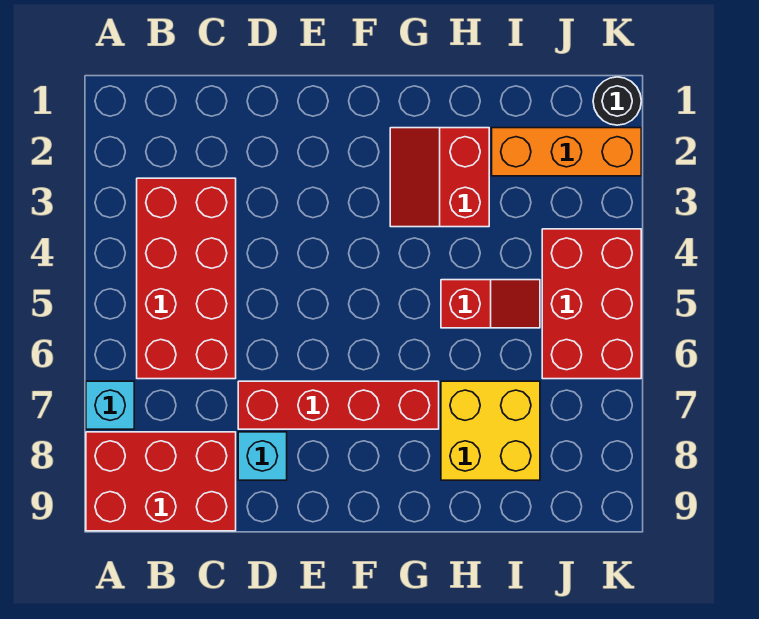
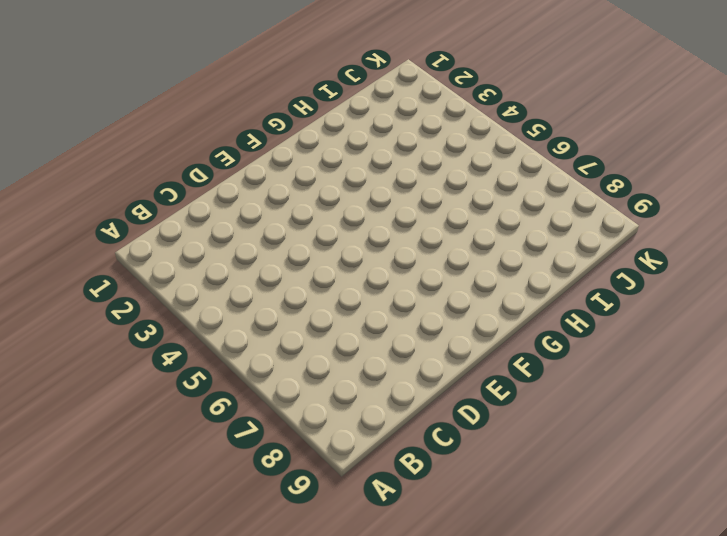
none -> cyan 1x1 brick [86,381,134,429]
none -> red 2x3 brick [86,432,236,531]

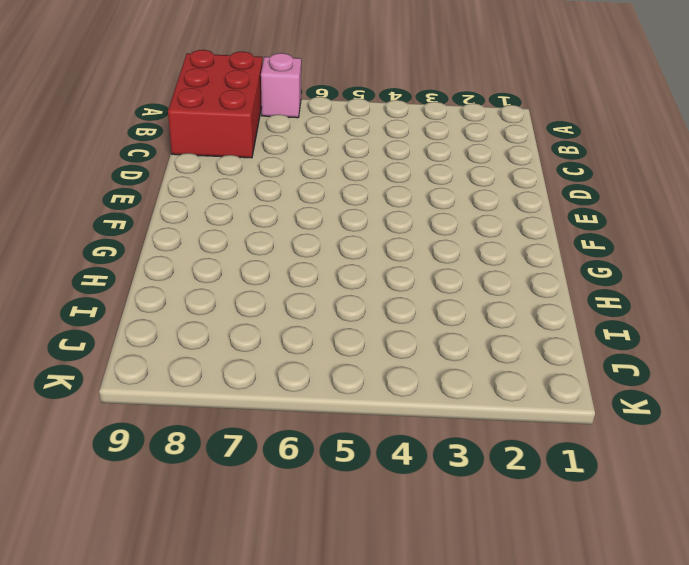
pink 1x1 brick [261,53,301,118] -> cyan 1x1 brick [86,381,134,429]
none -> red 2x4 brick [137,178,236,379]
none -> red 1x4 brick [238,381,439,429]

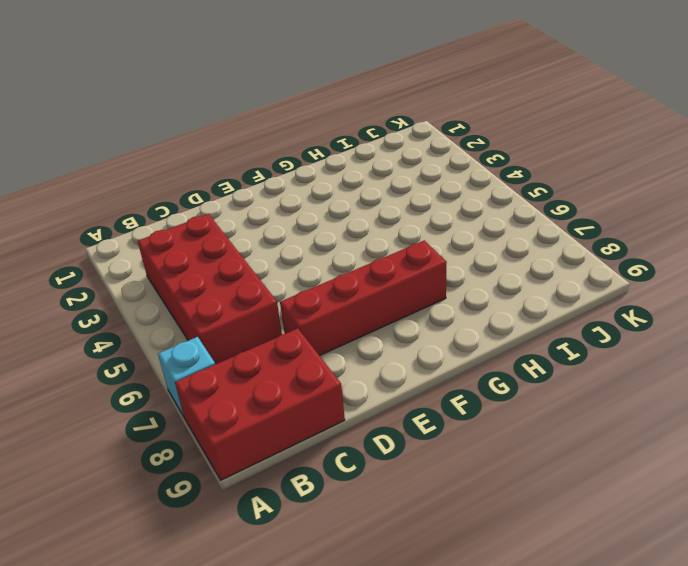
none -> cyan 1x1 brick [238,432,287,480]
none -> red 2x2 slope [390,128,489,227]

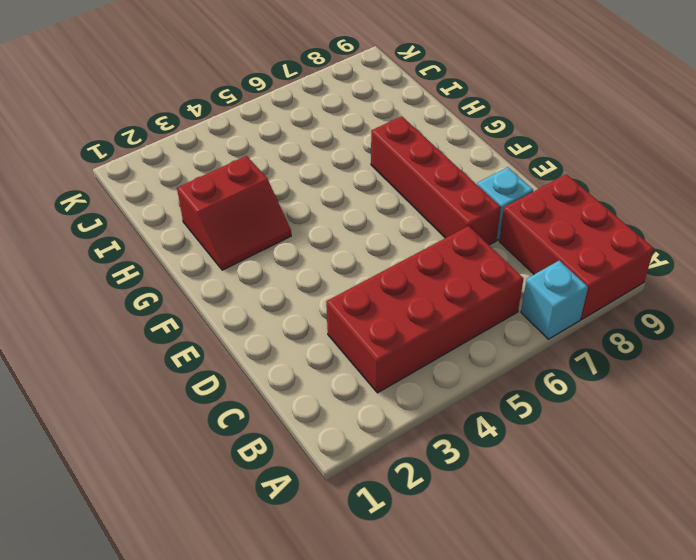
none -> red 1x2 slope [441,280,540,328]
none -> yellow 2x2 brick [441,381,540,480]

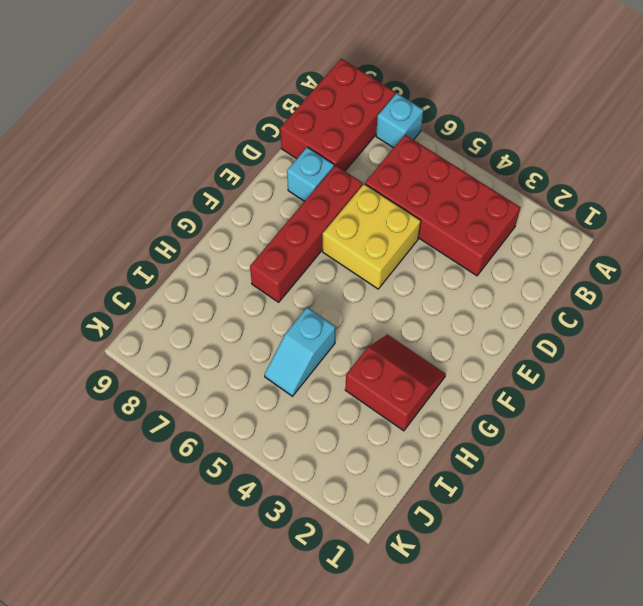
yellow 2x2 brick [323,184,421,289] -> yellow 2x2 brick moved to [441,381,540,480]
cyan 1x2 slope [265,307,336,396] -> red 1x2 slope [441,280,540,328]
none -> orange 1x3 brick [492,128,641,176]
none -> red 2x3 brick [542,229,641,379]

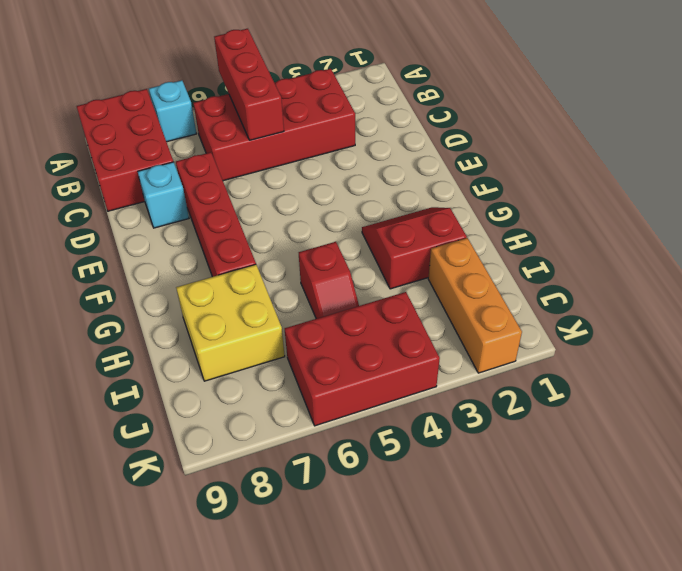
red 1x3 brick [214,29,284,140] -> none
none -> black 1x1 round brick [593,77,641,125]

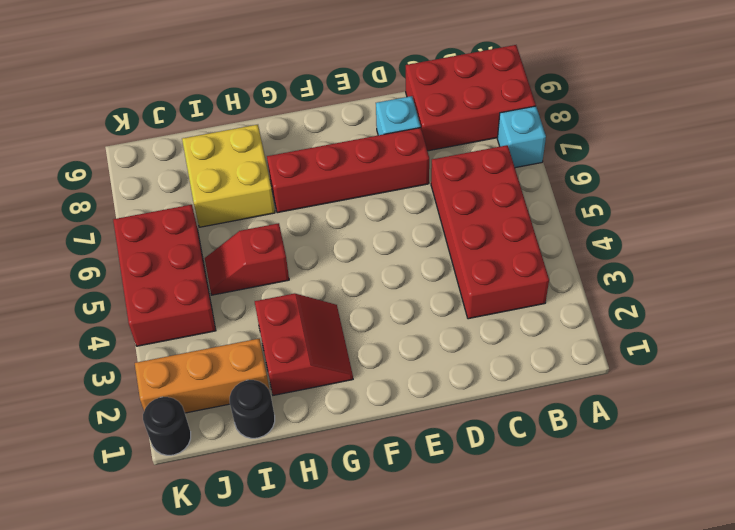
black 1x1 round brick [230,380,275,438] -> none

